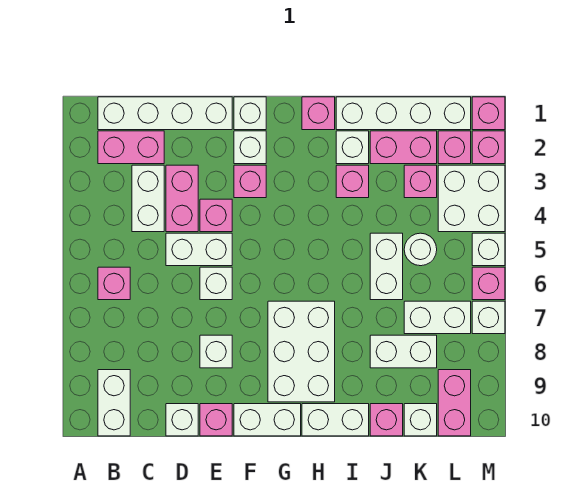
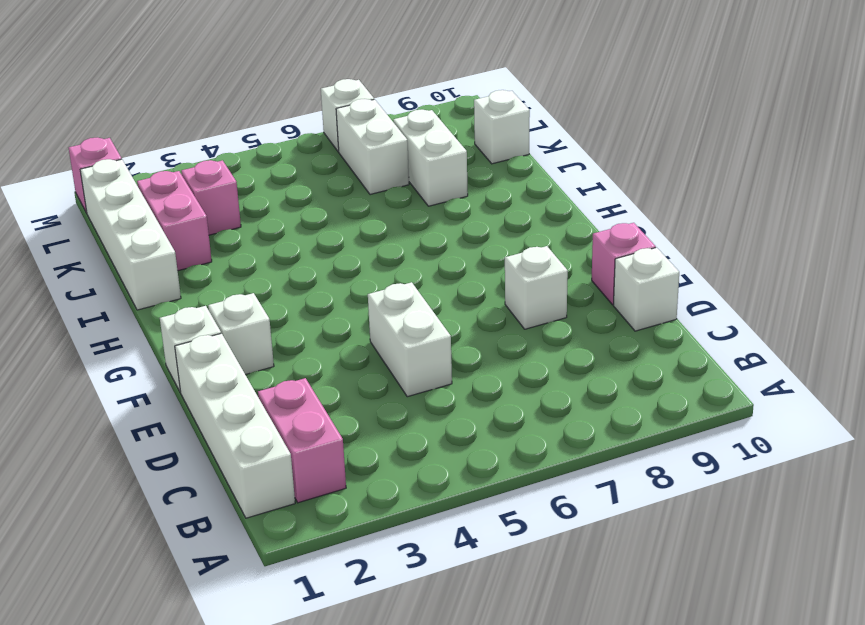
none -> pink 1x1 brick [98,267,130,300]
none -> white 1x2 brick [98,370,130,436]
none -> white 1x2 brick [132,165,164,232]
none -> pink 1x2 brick [166,165,198,232]

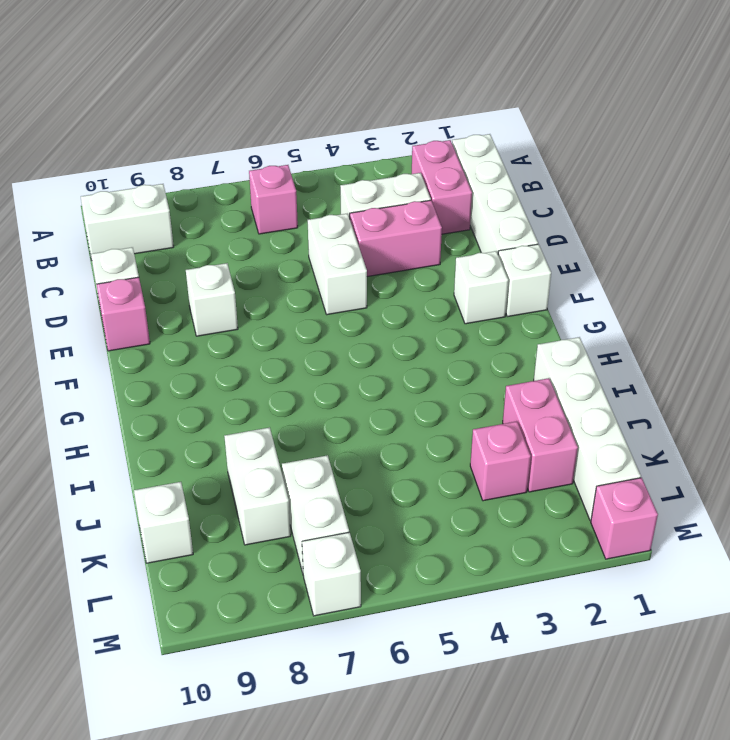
none -> pink 1x1 brick [200,199,232,232]
none -> white 1x1 brick [200,267,232,300]
none -> pink 1x1 brick [234,165,266,198]
none -> white 1x2 brick [234,404,301,436]

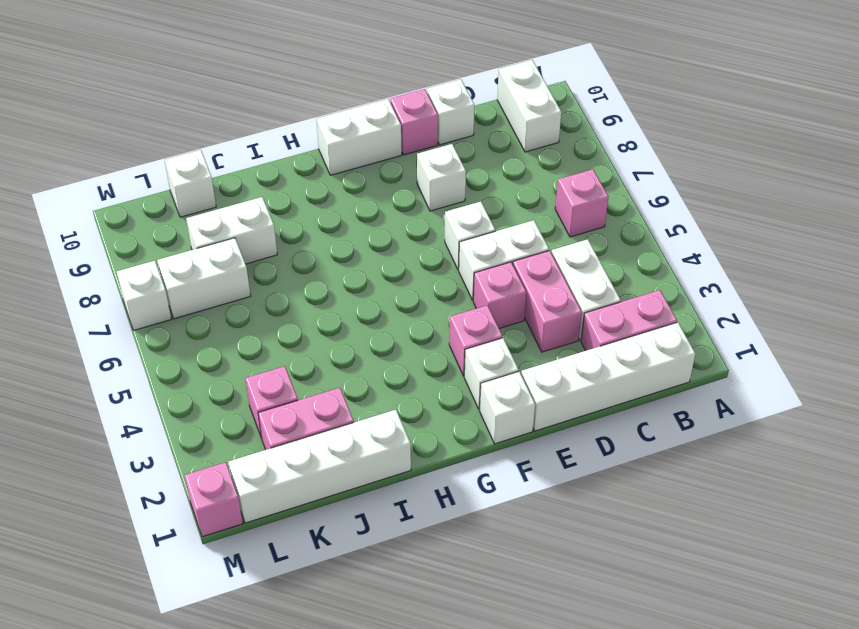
none -> white 2x3 brick [268,301,335,402]
none -> pink 1x1 brick [302,97,335,130]
none -> white 1x2 brick [302,404,369,436]
none -> white 1x1 brick [336,131,369,164]

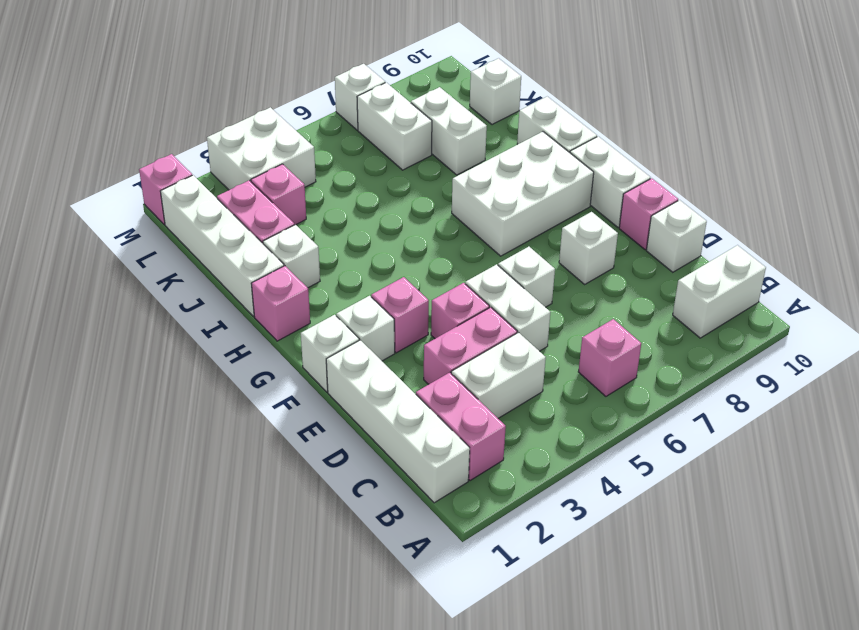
none -> pink 1x1 brick [336,165,369,198]
none -> white 1x2 brick [370,233,403,300]
none -> pink 1x1 brick [370,404,403,436]
none -> white 1x1 round brick [404,233,437,266]

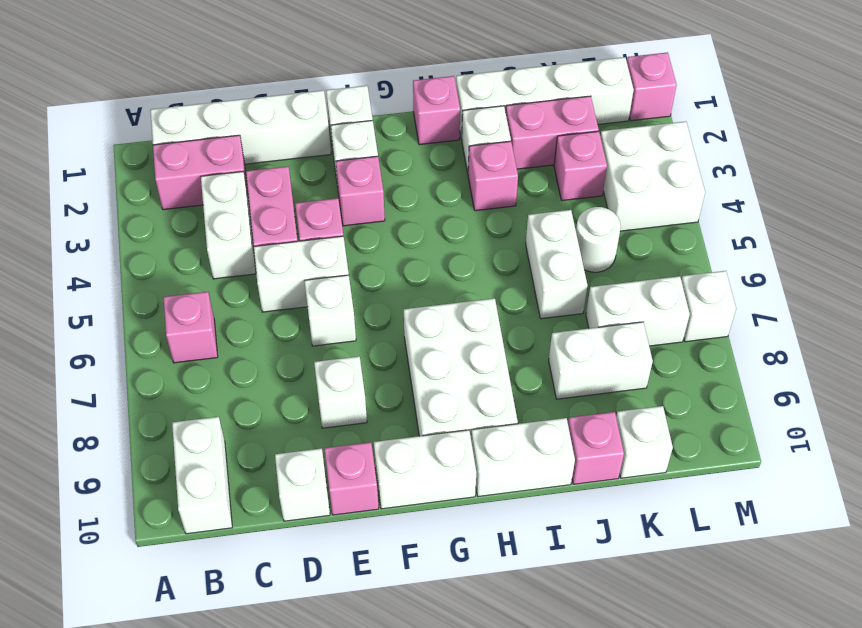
none -> pink 1x1 brick [438,131,471,164]
none -> pink 1x2 brick [438,370,471,436]
none -> pink 1x1 brick [472,131,505,164]
none -> white 1x1 brick [472,233,505,266]

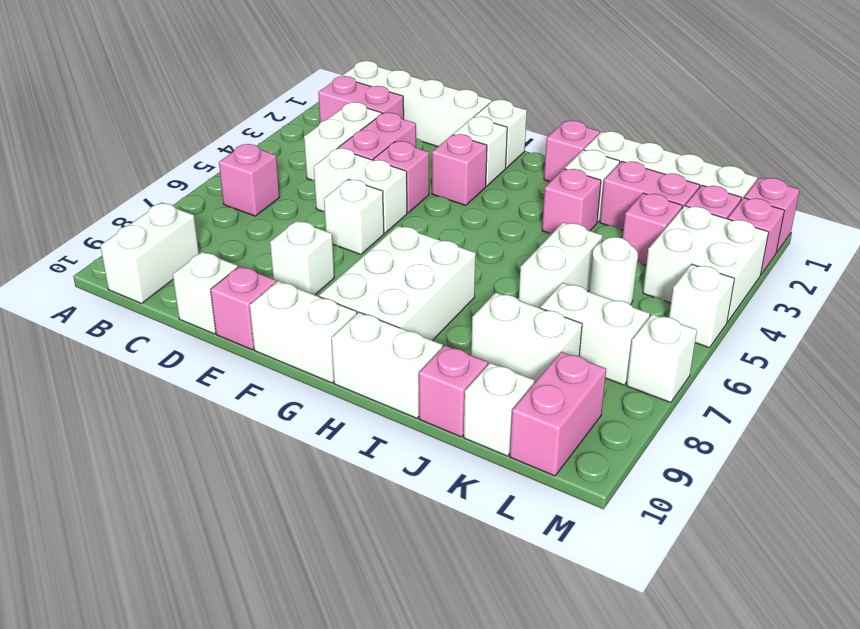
none -> pink 1x1 brick [472,267,505,300]

